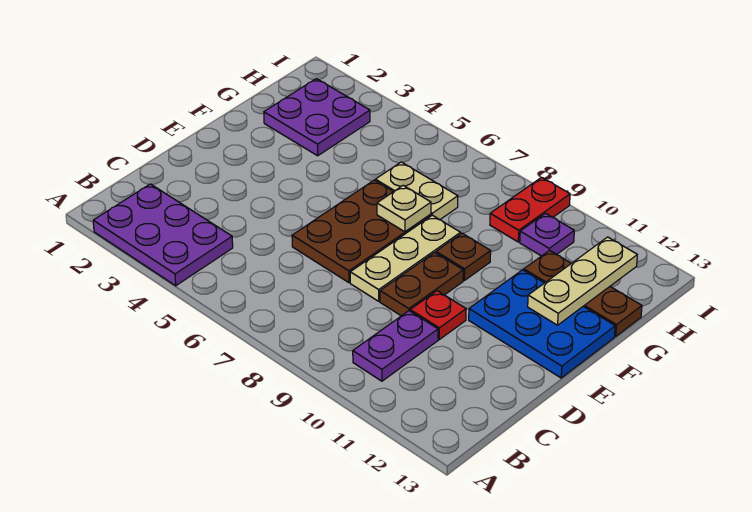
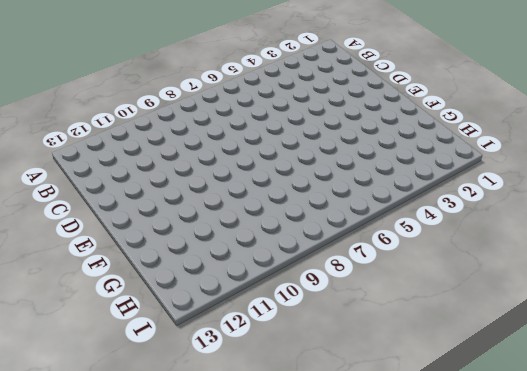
none -> purple 2x3 plate [93,184,233,286]
none -> purple 1x2 plate [353,311,438,381]
none -> brown 2x3 plate [292,180,431,283]

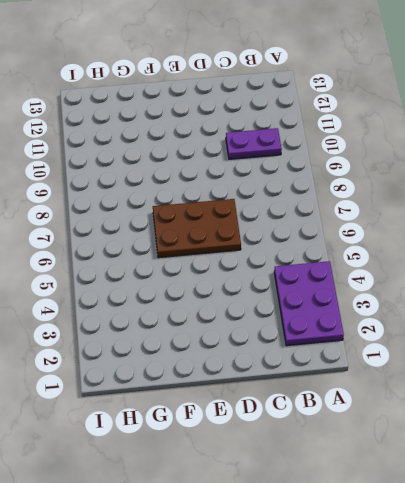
none -> tan 1x3 plate [350,215,461,301]
none -> brown 1x2 plate [380,252,463,316]
none -> red 1x1 plate [410,291,466,340]

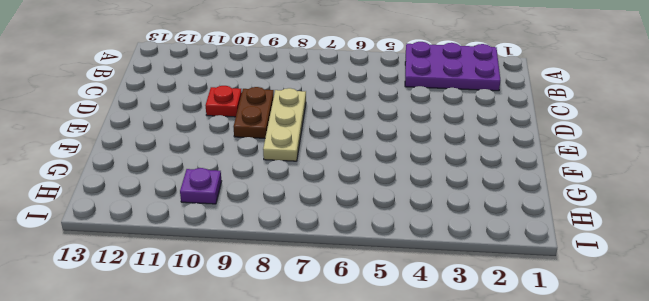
none -> purple 1x2 plate [353,311,438,381]
none -> brown 2x3 plate [292,180,431,283]
none -> blue 2x3 plate [469,270,615,378]

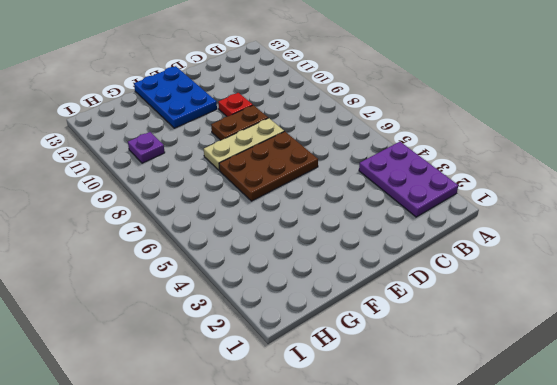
none -> purple 1x2 plate [353,311,438,381]
none -> brown 1x1 plate [436,233,491,280]
none -> purple 2x2 plate [264,79,370,156]

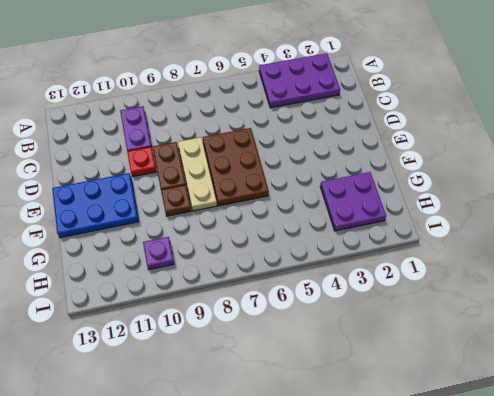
none -> tan 1x2 plate [375,162,458,220]
none -> brown 1x3 plate [524,250,642,336]
none -> red 1x2 plate [490,177,570,242]

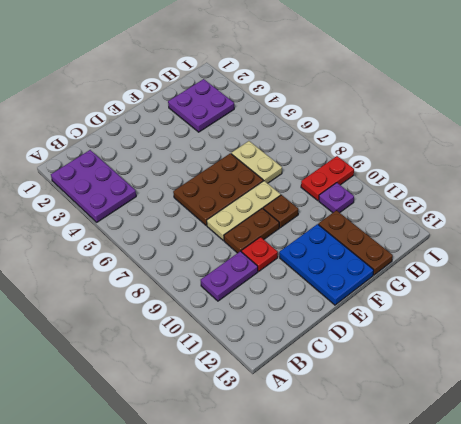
none -> tan 1x1 plate [377,185,431,232]
none -> tan 1x3 plate [528,237,637,325]

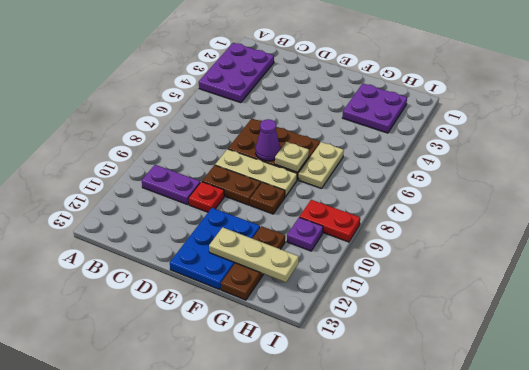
purple 1x1 cone [256,119,281,161] -> none

